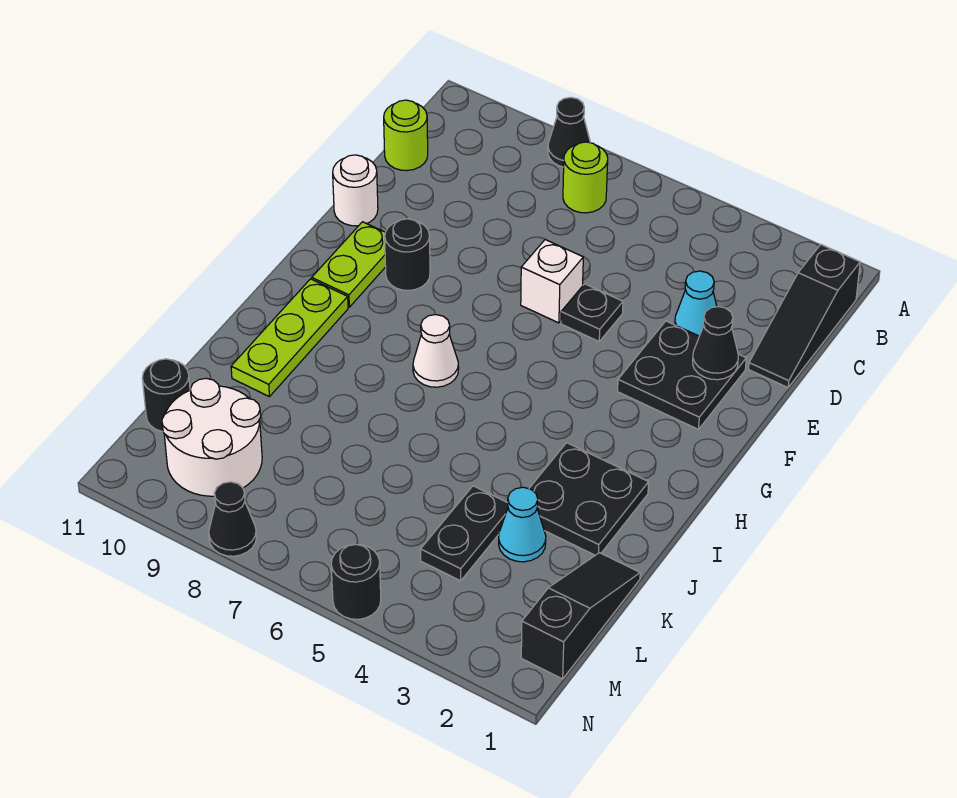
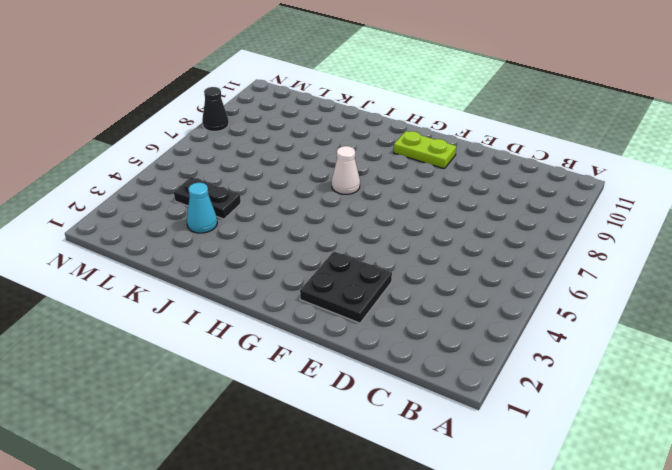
none -> black 1x1 cone [548,98,590,167]
none -> black 1x3 slope [749,245,860,388]
none -> lime 1x1 round brick [563,142,608,213]

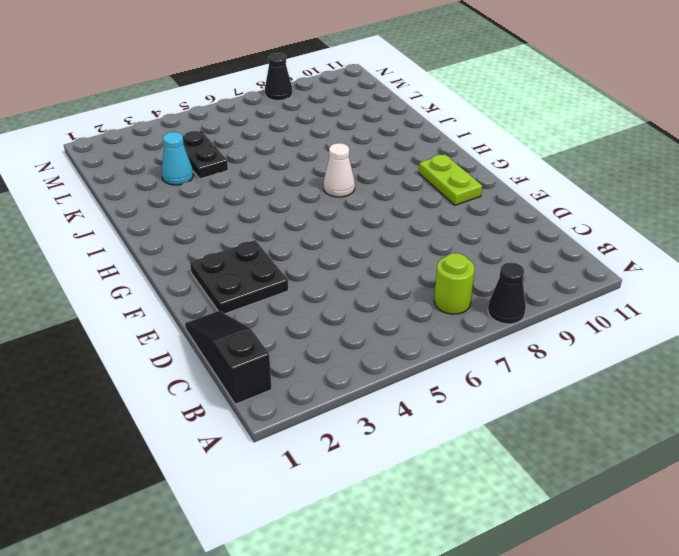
none -> lime 1x1 round brick [384,100,428,171]
none -> cyan 1x1 cone [675,271,717,336]
none -> black 1x1 plate [561,284,623,341]

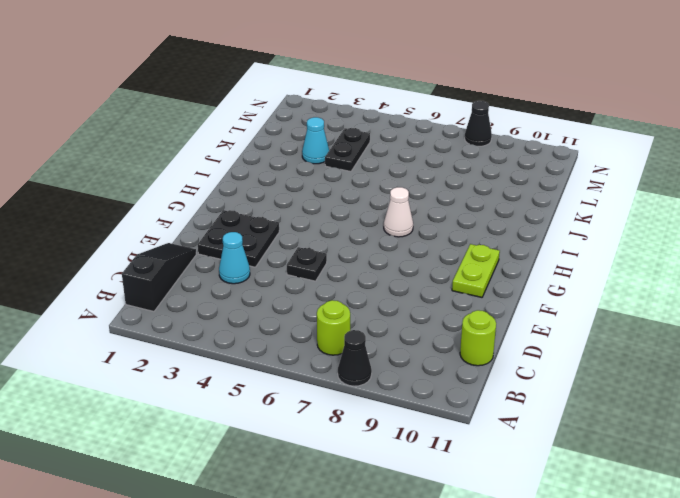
none -> white 1x1 brick [521,240,583,323]
none -> white 1x1 round brick [333,155,378,226]
none -> black 1x1 round brick [385,219,430,290]

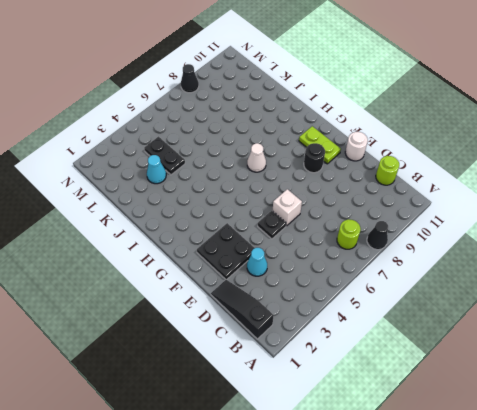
none -> lime 1x3 plate [231,279,348,396]
none -> black 2x2 plate [529,443,649,555]
none -> black 1x3 slope [521,553,640,679]

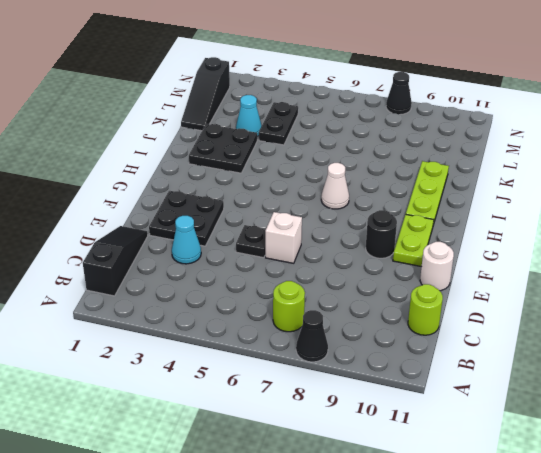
none -> white 2x2 round brick [162,378,262,496]
none -> black 1x1 round brick [142,359,190,432]
none -> black 1x1 round brick [331,544,381,619]

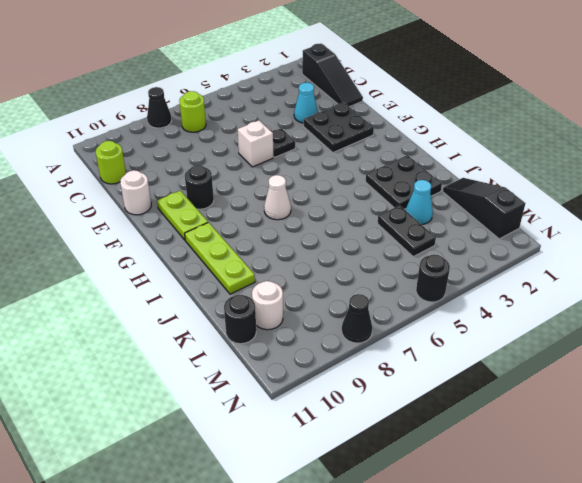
white 1x1 round brick [252,281,283,330] -> white 2x2 round brick [162,378,262,496]
none -> black 1x1 cone [693,307,738,380]

